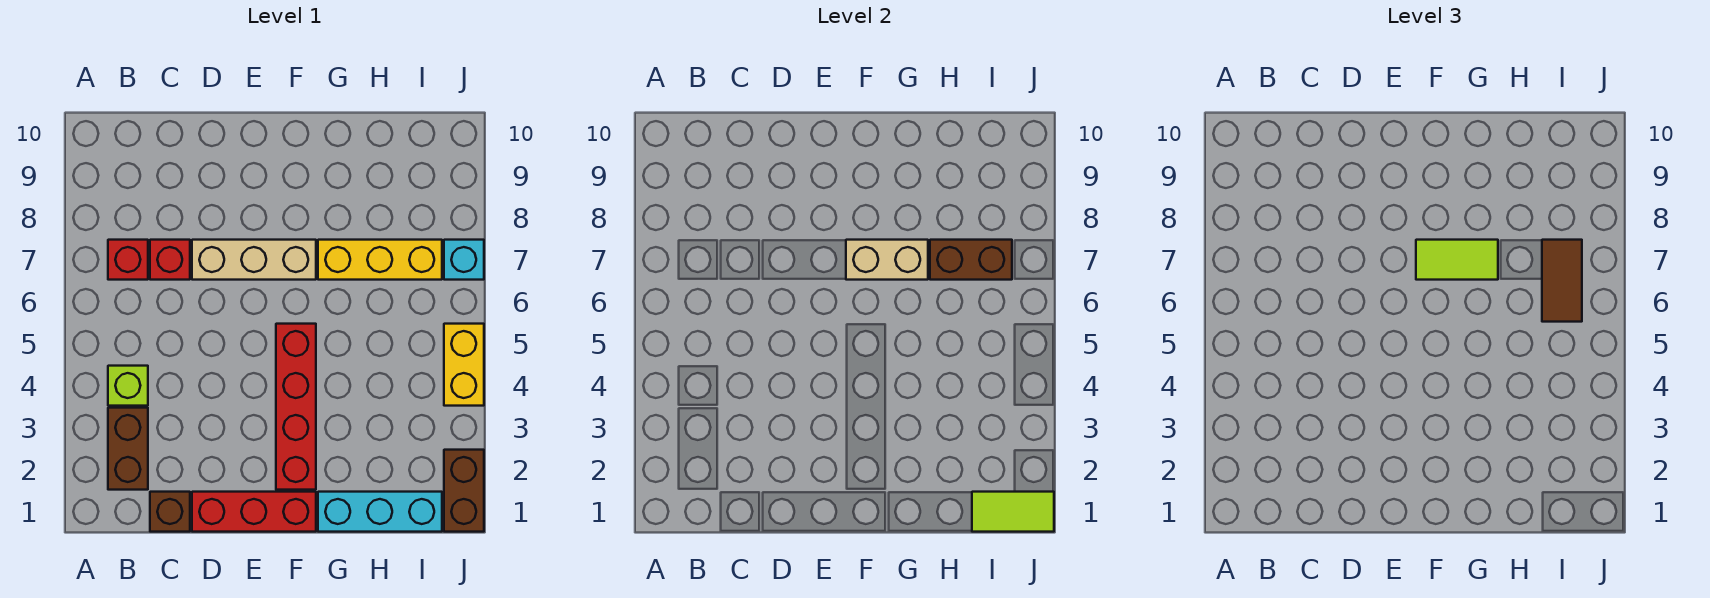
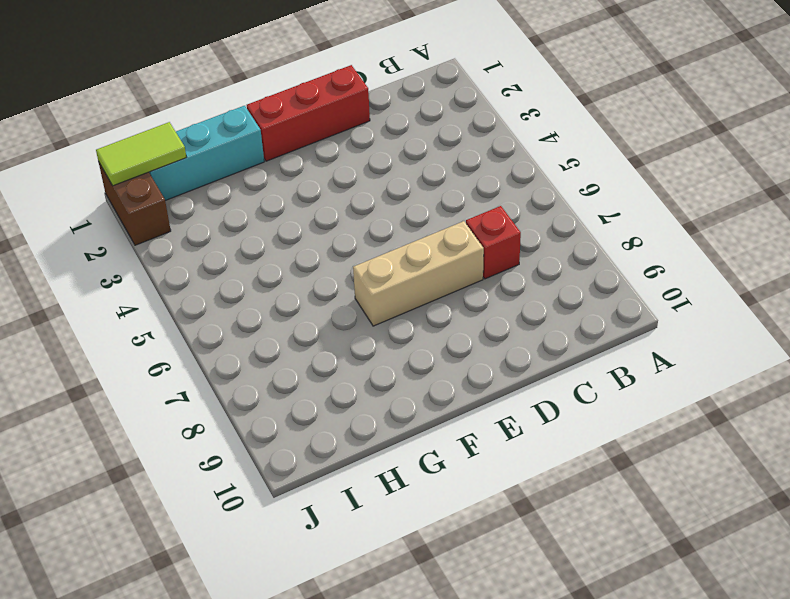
none -> brown 1x2 brick [108,408,148,490]
none -> lime 1x1 brick [108,366,148,406]
none -> red 1x1 brick [108,240,148,280]

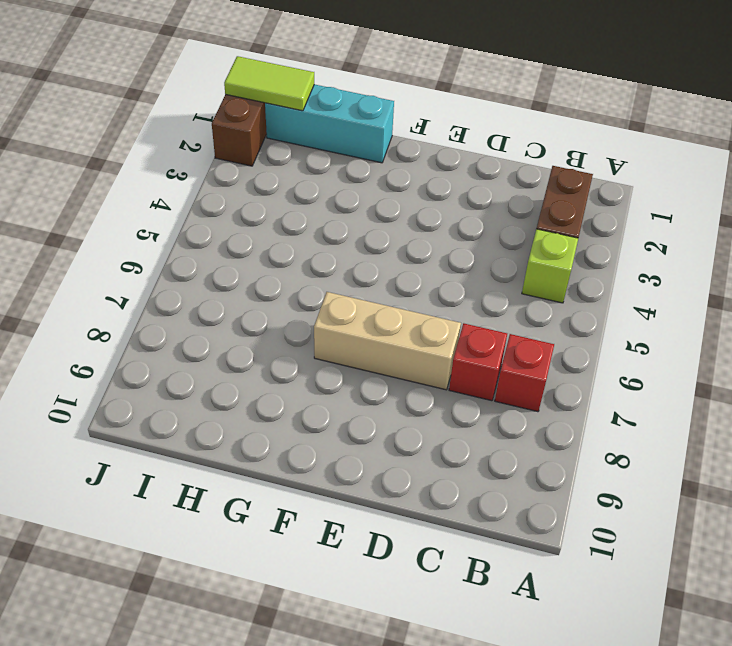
none -> brown 1x1 brick [150,492,190,532]
none -> red 1x3 brick [192,492,316,532]
none -> red 1x4 brick [276,324,316,490]

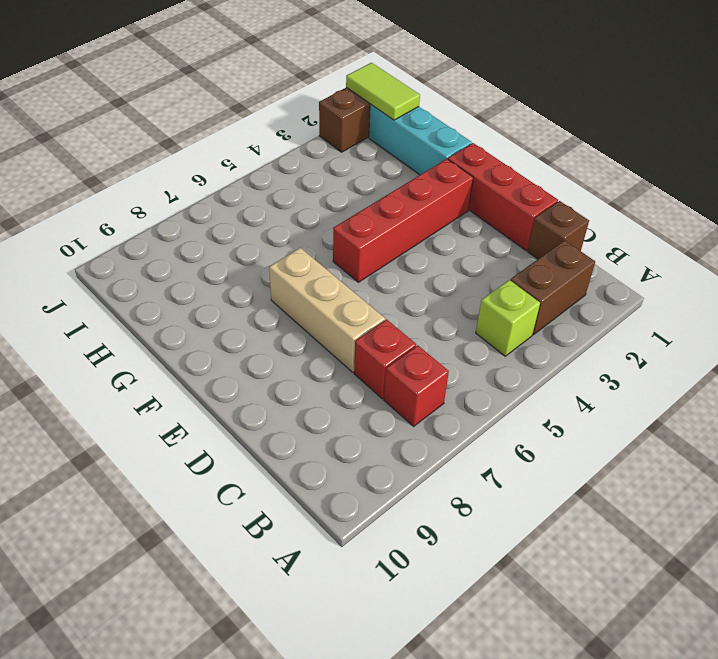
none -> yellow 1x3 brick [318,240,442,280]
none -> yellow 1x2 brick [444,324,484,406]
none -> cyan 1x1 brick [444,240,484,280]

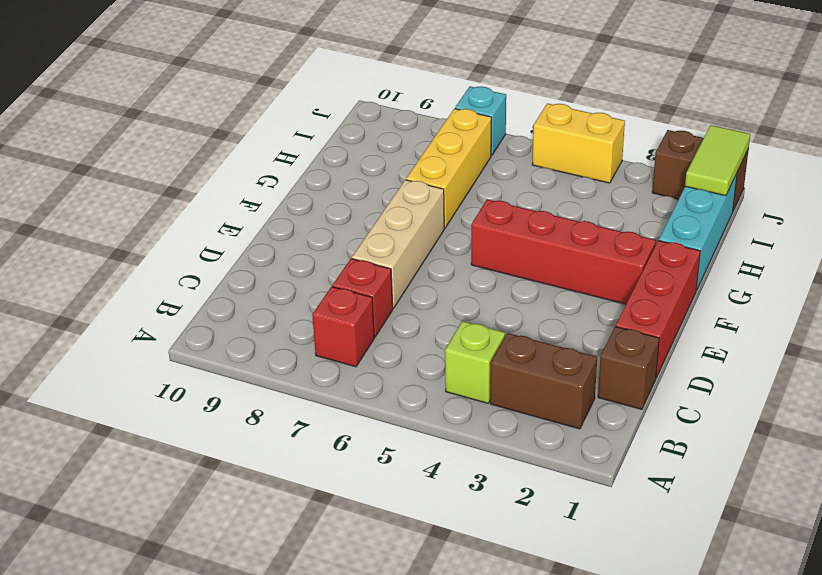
none -> tan 1x2 brick [846,240,928,280]
none -> brown 1x2 brick [930,240,1012,280]
none -> lime 1x2 tile [1416,240,1498,280]

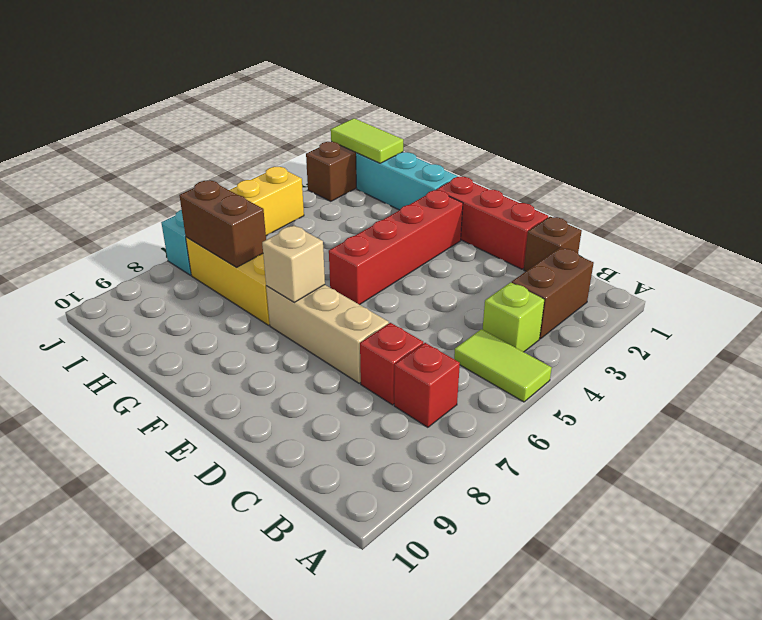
lime 1x2 tile [454,329,552,402] -> lime 1x2 tile moved to [1416,240,1498,280]
tan 1x1 brick [262,225,325,302] -> tan 1x2 brick [846,240,928,280]
none -> brown 1x2 tile [1542,240,1582,322]

